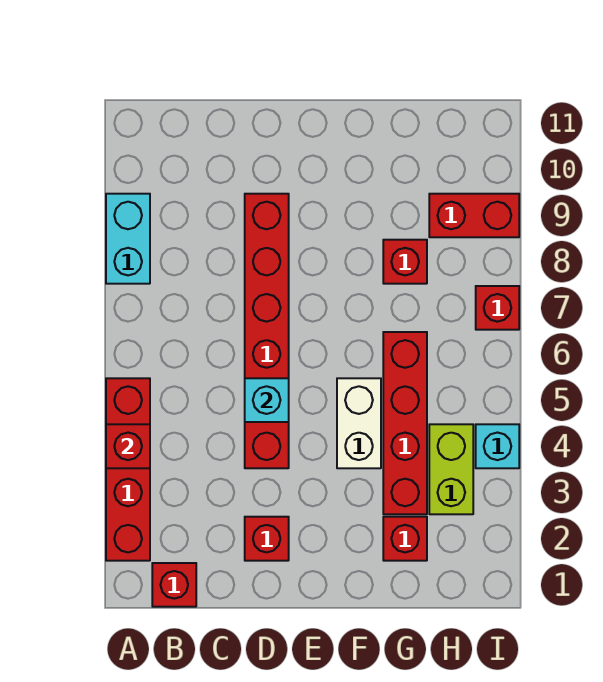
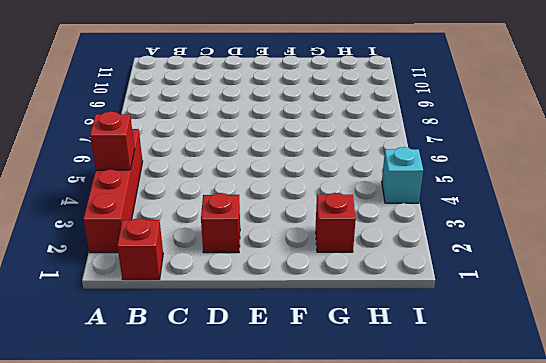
none -> cyan 1x2 brick [106,194,150,284]
none -> red 1x6 brick [245,194,289,468]
none -> white 1x2 brick [337,378,381,468]

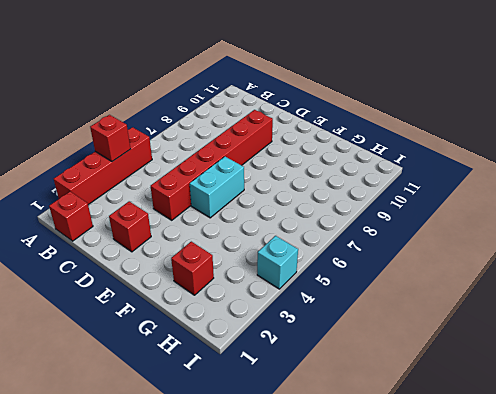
cyan 1x2 brick [190,157,244,218] -> cyan 1x2 brick moved to [106,194,150,284]
none -> white 1x2 brick [337,378,381,468]
none -> red 1x4 brick [383,332,427,514]
none -> red 1x1 brick [383,240,427,284]

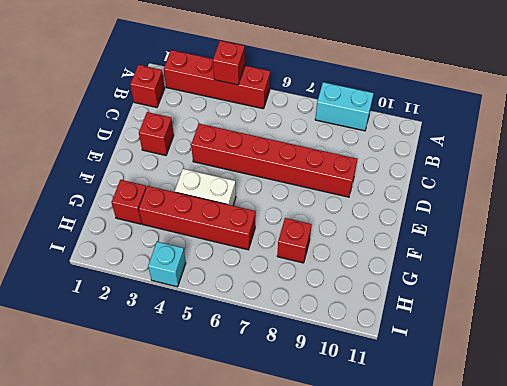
none -> lime 1x2 brick [429,424,473,514]
none -> red 1x2 brick [429,194,519,237]
none -> red 1x1 brick [476,286,519,330]

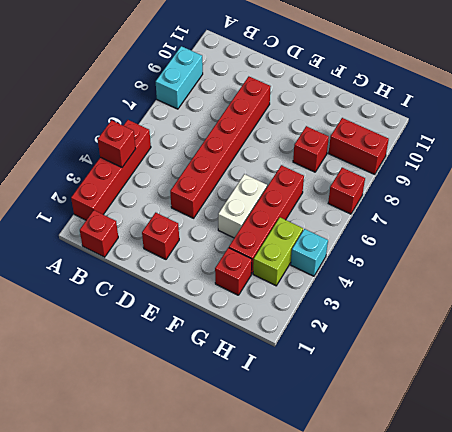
none -> cyan 1x1 brick [245,378,289,422]

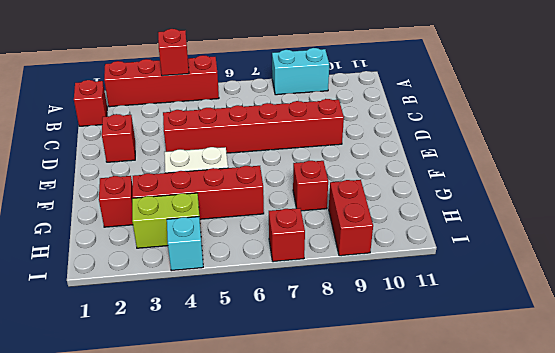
none -> cyan 1x1 brick [245,378,289,422]

